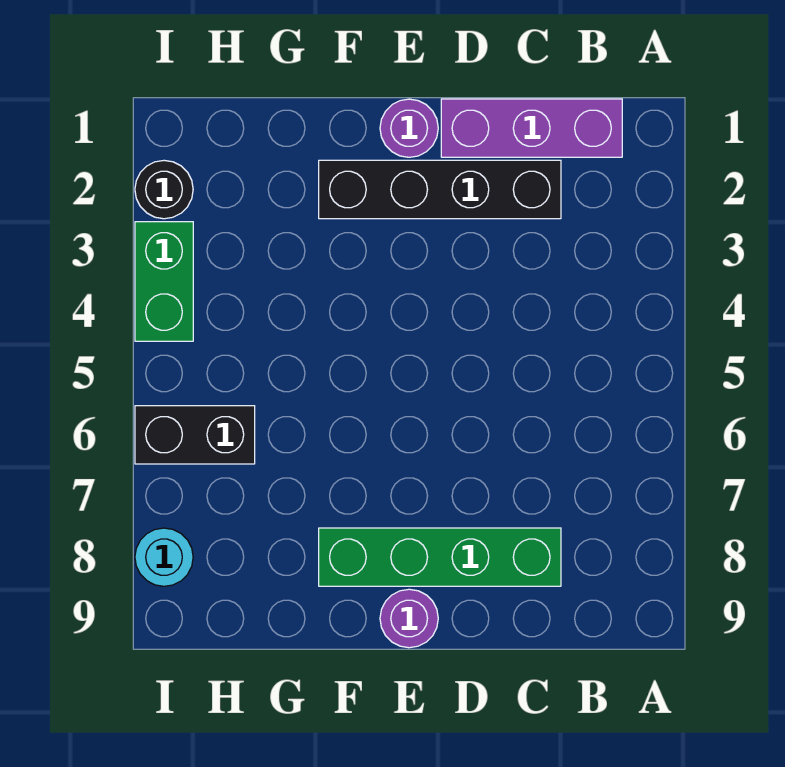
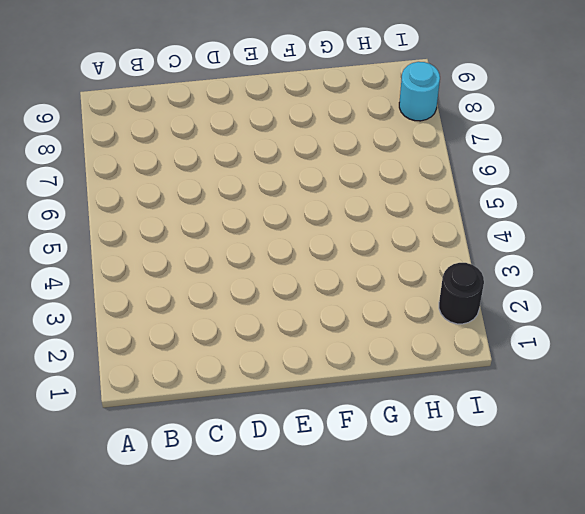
none -> purple 1x3 brick [441,99,622,157]
none -> black 1x4 brick [319,160,561,219]

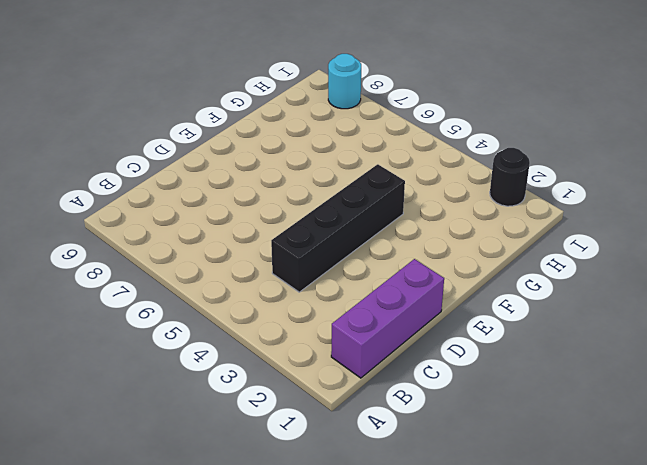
black 1x4 brick [271,164,405,292] -> black 1x4 brick moved to [319,160,561,219]
none -> green 1x4 brick [319,528,561,586]
none -> purple 1x1 round brick [380,99,438,157]

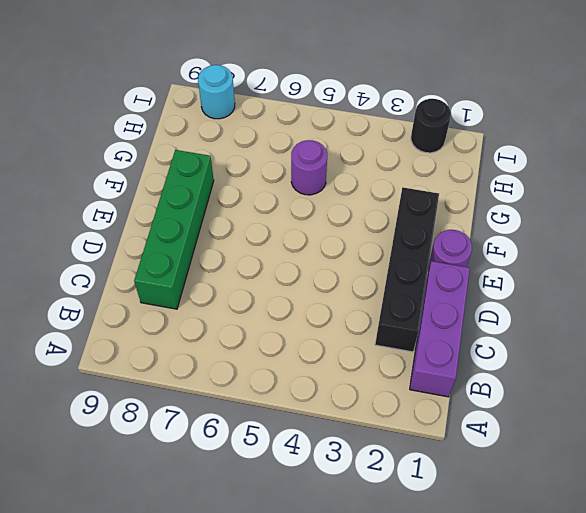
purple 1x1 round brick [291,140,327,195] -> purple 1x1 round brick moved to [380,589,438,648]
none -> black 1x2 brick [135,406,255,464]
none -> green 1x2 brick [135,222,193,341]

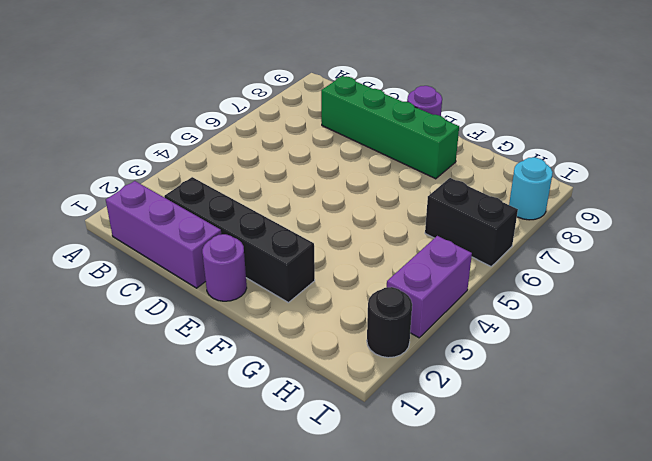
purple 1x2 brick [387,236,472,338] -> green 1x2 brick [135,222,193,341]

